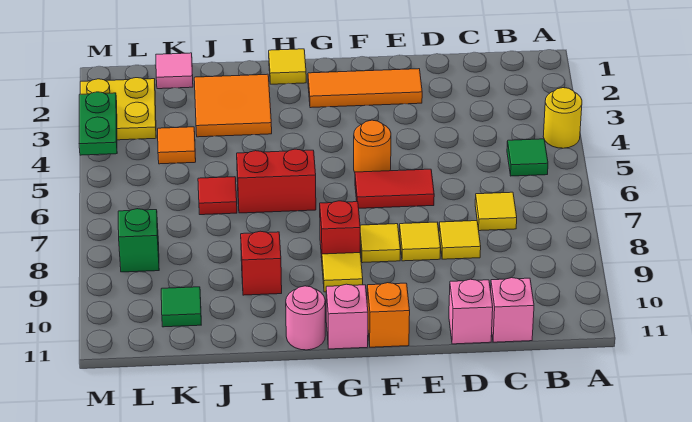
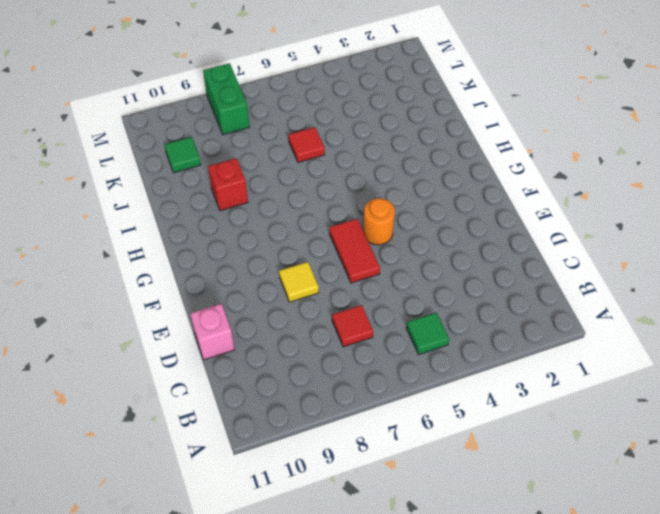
red 1x1 tile [332,305,373,347] -> yellow 1x1 tile [475,192,517,231]
green 1x2 brick [203,63,249,135] -> green 1x1 brick [118,209,159,272]
none -> yellow 1x1 round brick [543,88,582,148]
none -> pink 1x1 brick [491,278,534,342]
none -> yellow 1x1 tile [439,221,481,259]

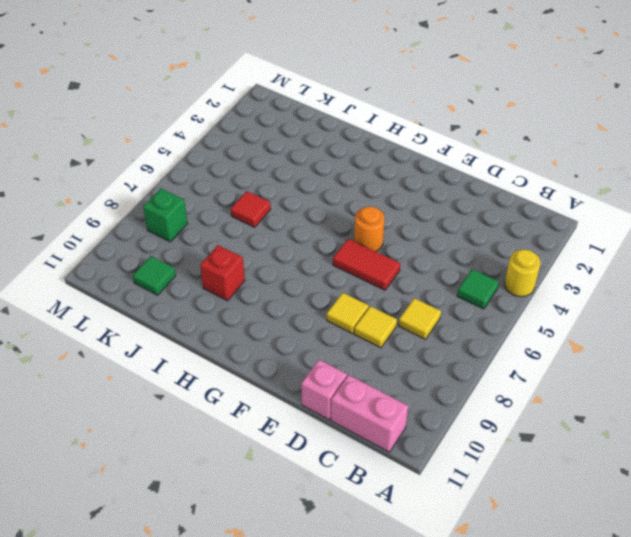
pink 1x2 brick [331,375,408,452] -> pink 1x1 brick [491,278,534,342]
none -> orange 1x3 tile [308,69,422,108]
none -> yellow 1x1 tile [360,224,400,263]
none -> orange 1x1 brick [367,283,410,347]

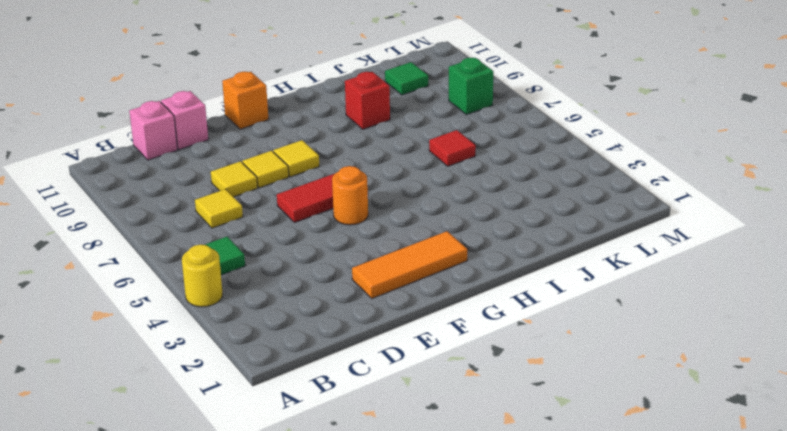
none -> red 1x1 brick [320,201,360,258]
none -> yellow 1x1 tile [322,253,363,292]
none -> pink 1x1 brick [326,284,368,349]

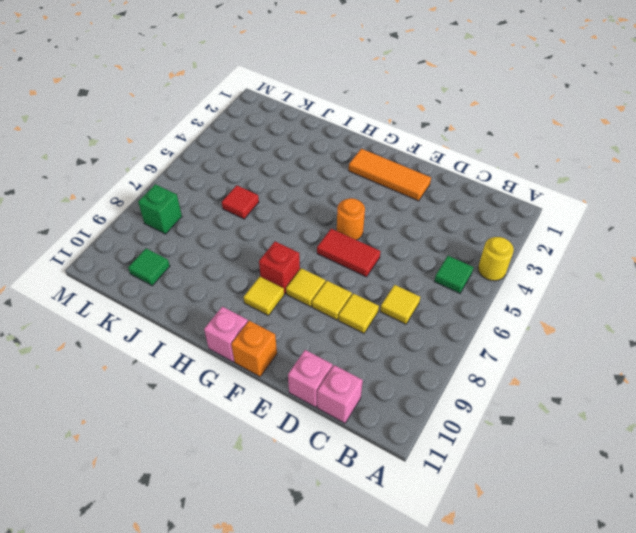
none -> yellow 1x1 tile [269,49,306,84]
none -> red 1x2 brick [237,149,316,213]
none -> pink 1x1 round brick [286,286,325,350]

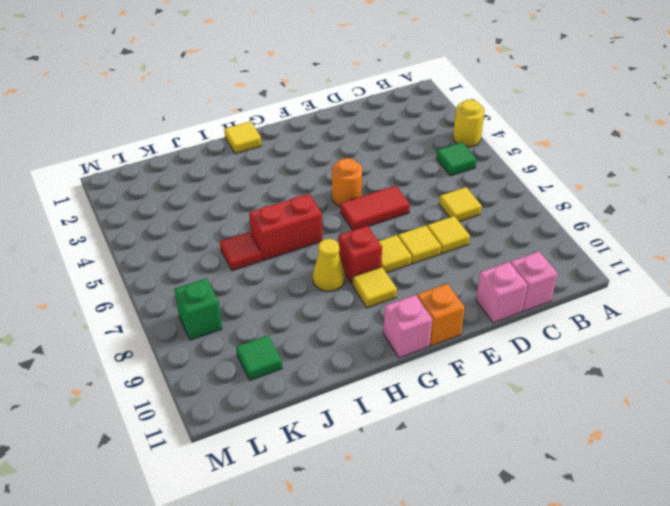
yellow 1x1 cone [313,239,345,291] -> none
none -> orange 1x3 tile [308,69,422,108]
none -> pink 1x1 round brick [286,286,325,350]
none -> orange 2x2 tile [194,74,272,137]

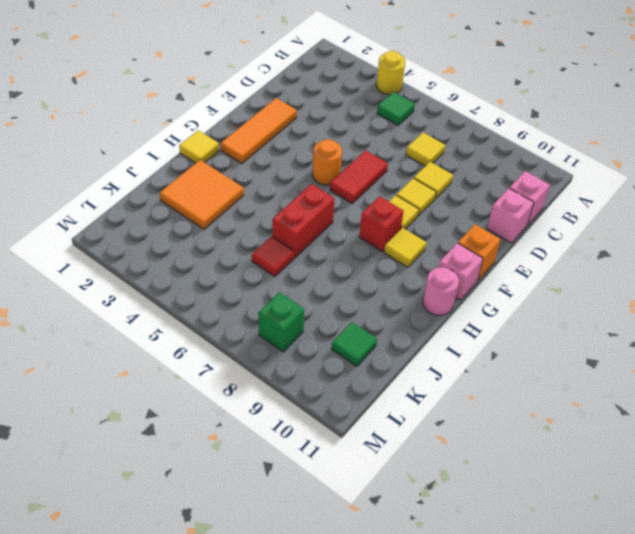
none -> red 1x1 brick [241,231,282,295]
none -> pink 1x1 tile [156,53,193,89]
none -> orange 1x1 tile [158,127,196,164]

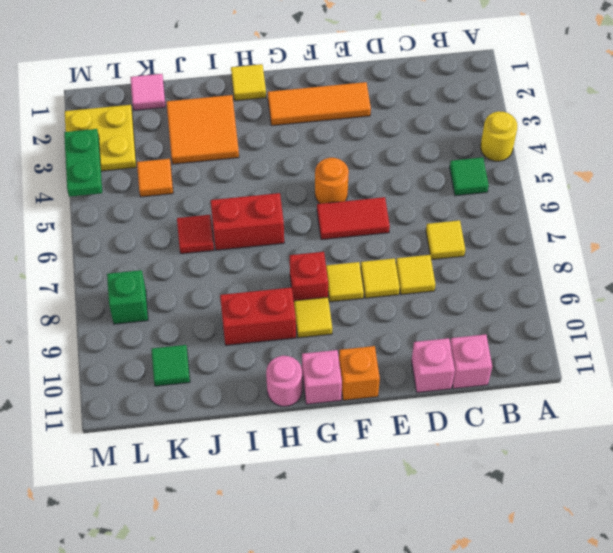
red 1x2 brick [220,287,296,345] -> red 1x1 brick [241,231,282,295]

